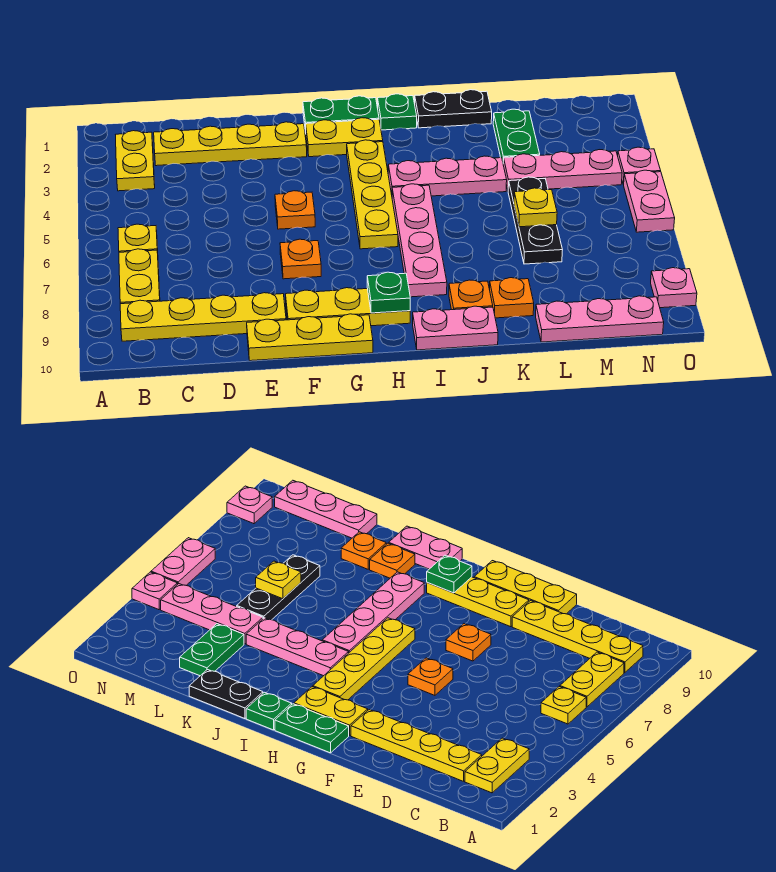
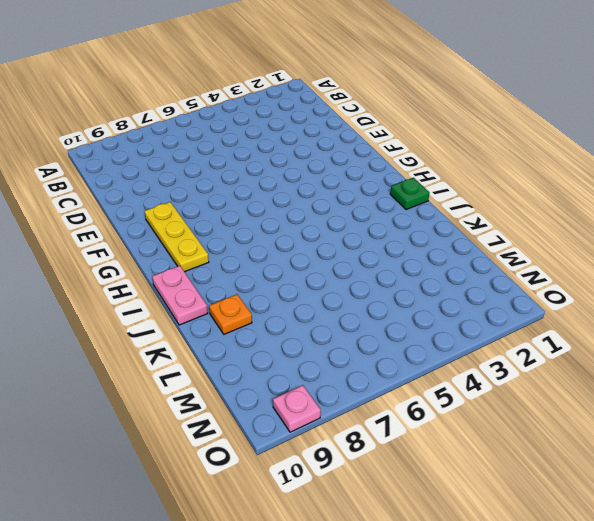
none -> yellow 1x2 plate [116,131,155,191]
none -> yellow 1x1 plate [118,224,158,252]
none -> yellow 1x2 plate [119,249,160,304]

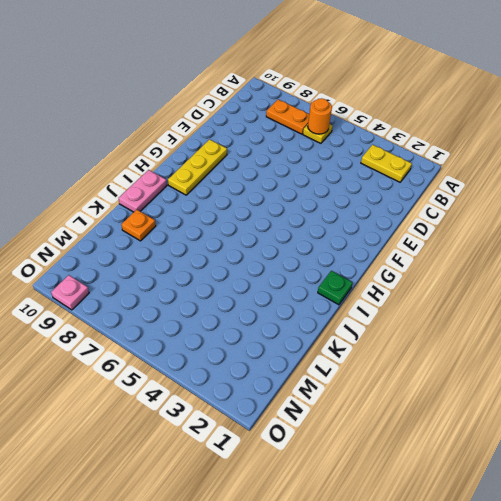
orange 1x1 round brick [308,98,332,134] -> none
orange 1x2 plate [266,99,309,134] -> yellow 1x2 plate [119,249,160,304]
none -> yellow 1x4 plate [120,293,286,341]
none -> yellow 1x4 plate [154,122,307,166]
none -> yellow 1x3 plate [247,314,373,361]

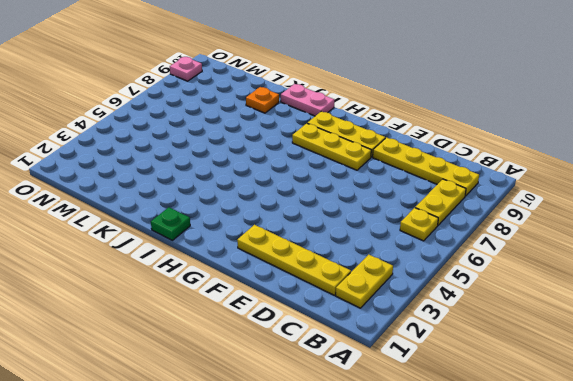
yellow 1x3 plate [292,123,371,170] -> yellow 1x3 plate moved to [247,314,373,361]
none -> orange 1x1 plate [275,191,315,229]
none -> orange 1x1 plate [280,239,321,279]
none -> green 1x2 plate [303,96,379,132]

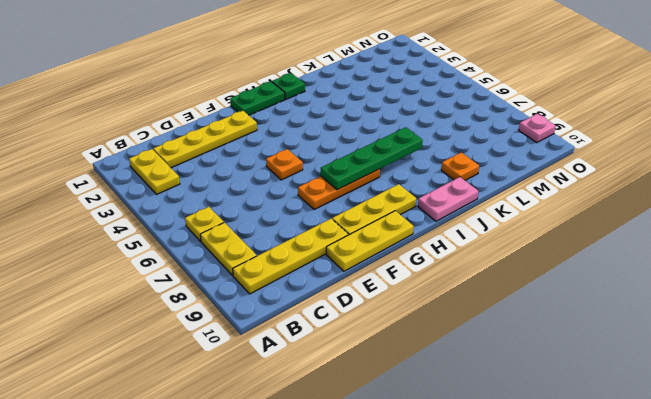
orange 1x3 plate [298,169,380,210] -> orange 1x1 plate [280,239,321,279]
green 1x4 plate [321,127,423,190] -> none
none -> yellow 1x2 plate [306,118,383,157]
none -> yellow 1x4 plate [347,140,398,249]
none -> pink 1x3 plate [388,156,507,196]

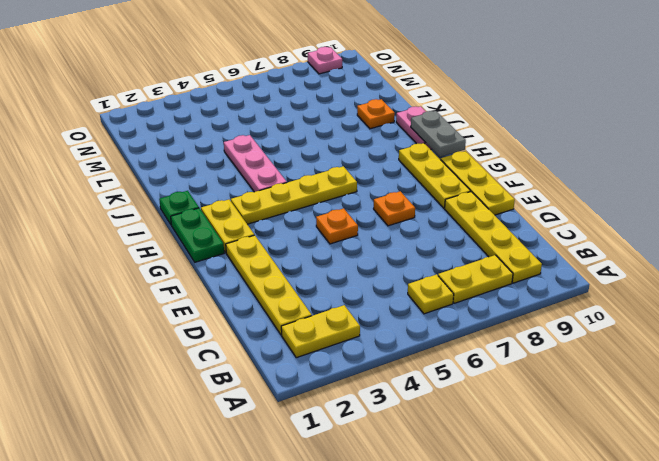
grey 1x2 plate [411,111,466,157] -> none
none -> pink 1x4 plate [392,184,447,297]
none -> black 1x2 plate [415,90,492,128]
none -> orange 1x1 plate [449,280,493,310]

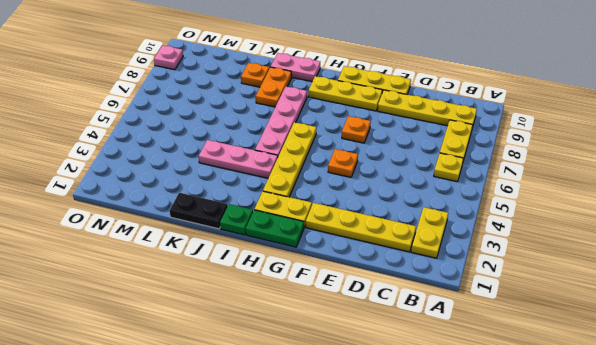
orange 1x2 plate [256,67,292,107] -> orange 1x1 plate [449,280,493,310]
none -> green 1x2 plate [493,109,540,161]
none -> pink 1x3 plate [503,150,622,189]
none -> black 1x3 plate [508,177,562,264]

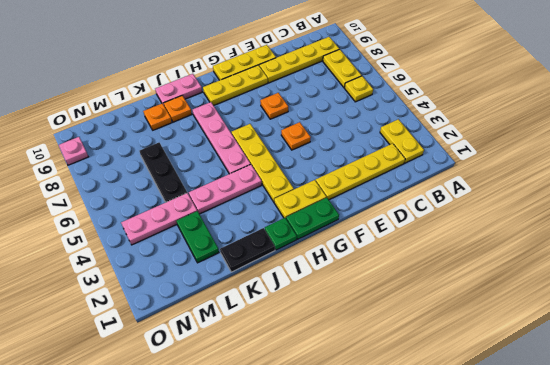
none -> pink 1x3 plate [536,296,664,342]
none -> pink 1x1 plate [618,147,661,184]
none -> pink 1x2 plate [623,170,675,232]

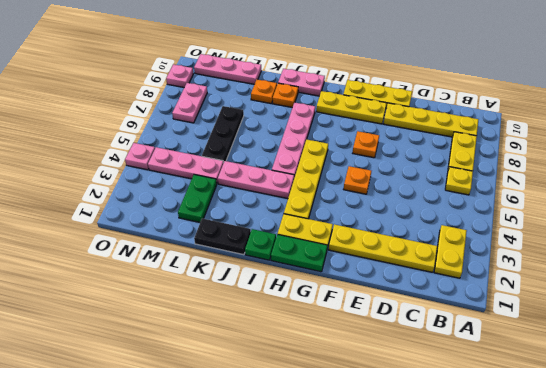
pink 1x2 plate [172,83,207,123] -> pink 1x2 plate moved to [623,170,675,232]
none -> green 1x1 plate [367,272,410,313]
none -> yellow 1x1 plate [514,188,557,227]

